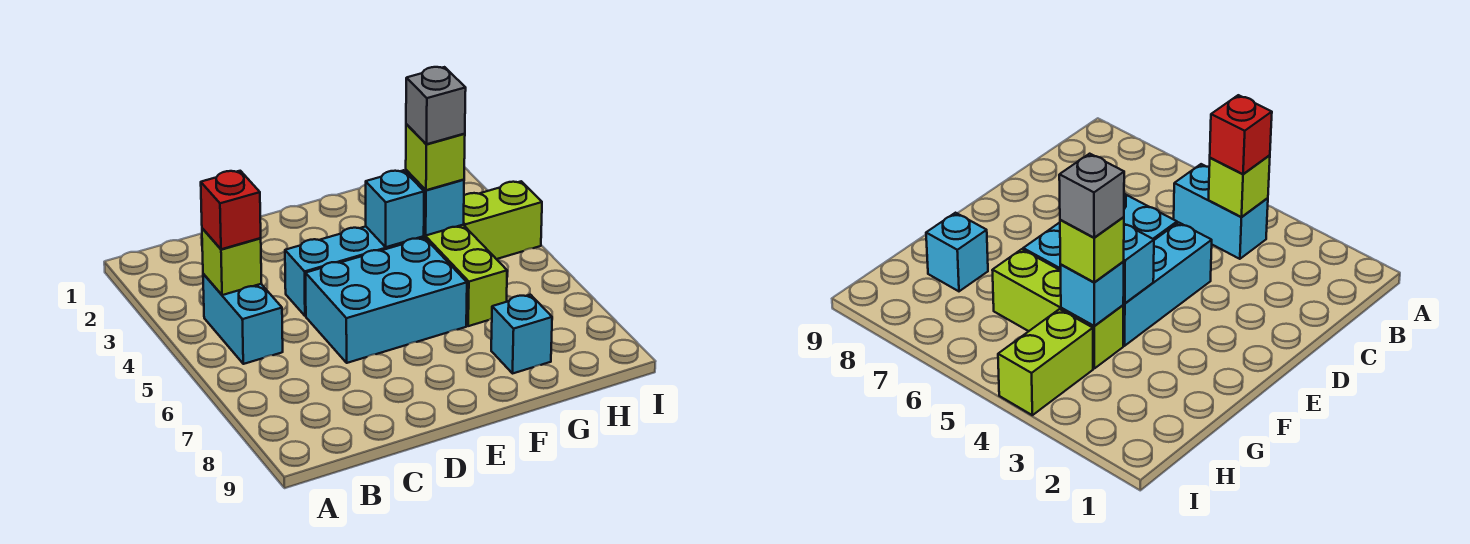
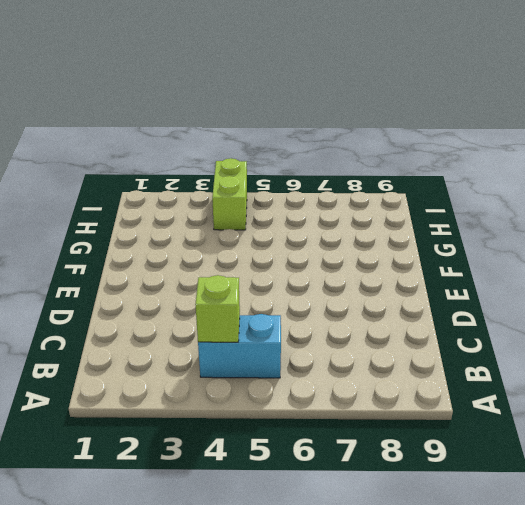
none -> cyan 1x3 brick [285,226,424,316]
none -> cyan 2x3 brick [306,238,467,363]
none -> lime 1x3 brick [424,225,507,326]

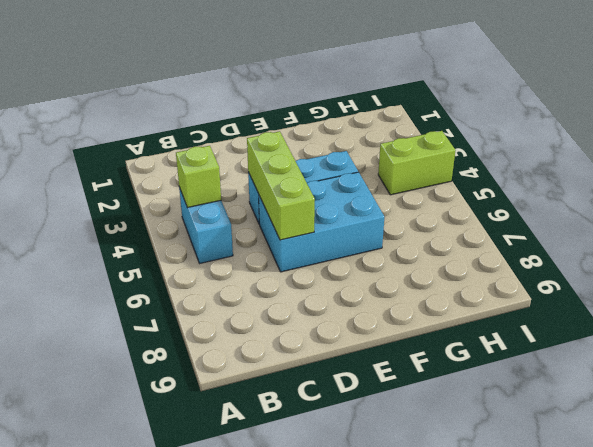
lime 1x3 brick [247,131,315,240] -> lime 1x3 brick moved to [424,225,507,326]
none -> cyan 1x1 brick [491,295,552,373]
none -> cyan 1x1 brick [366,170,424,247]
none -> cyan 1x1 brick [406,170,464,235]

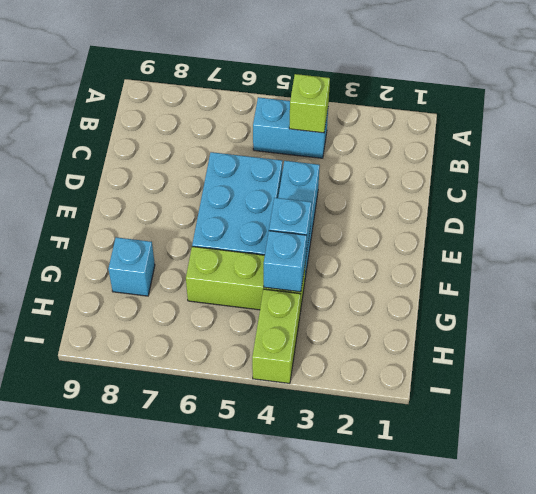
none -> red 1x1 brick [201,171,261,249]
none -> lime 1x1 brick [406,124,465,190]
none -> grey 1x1 brick [406,67,466,144]

